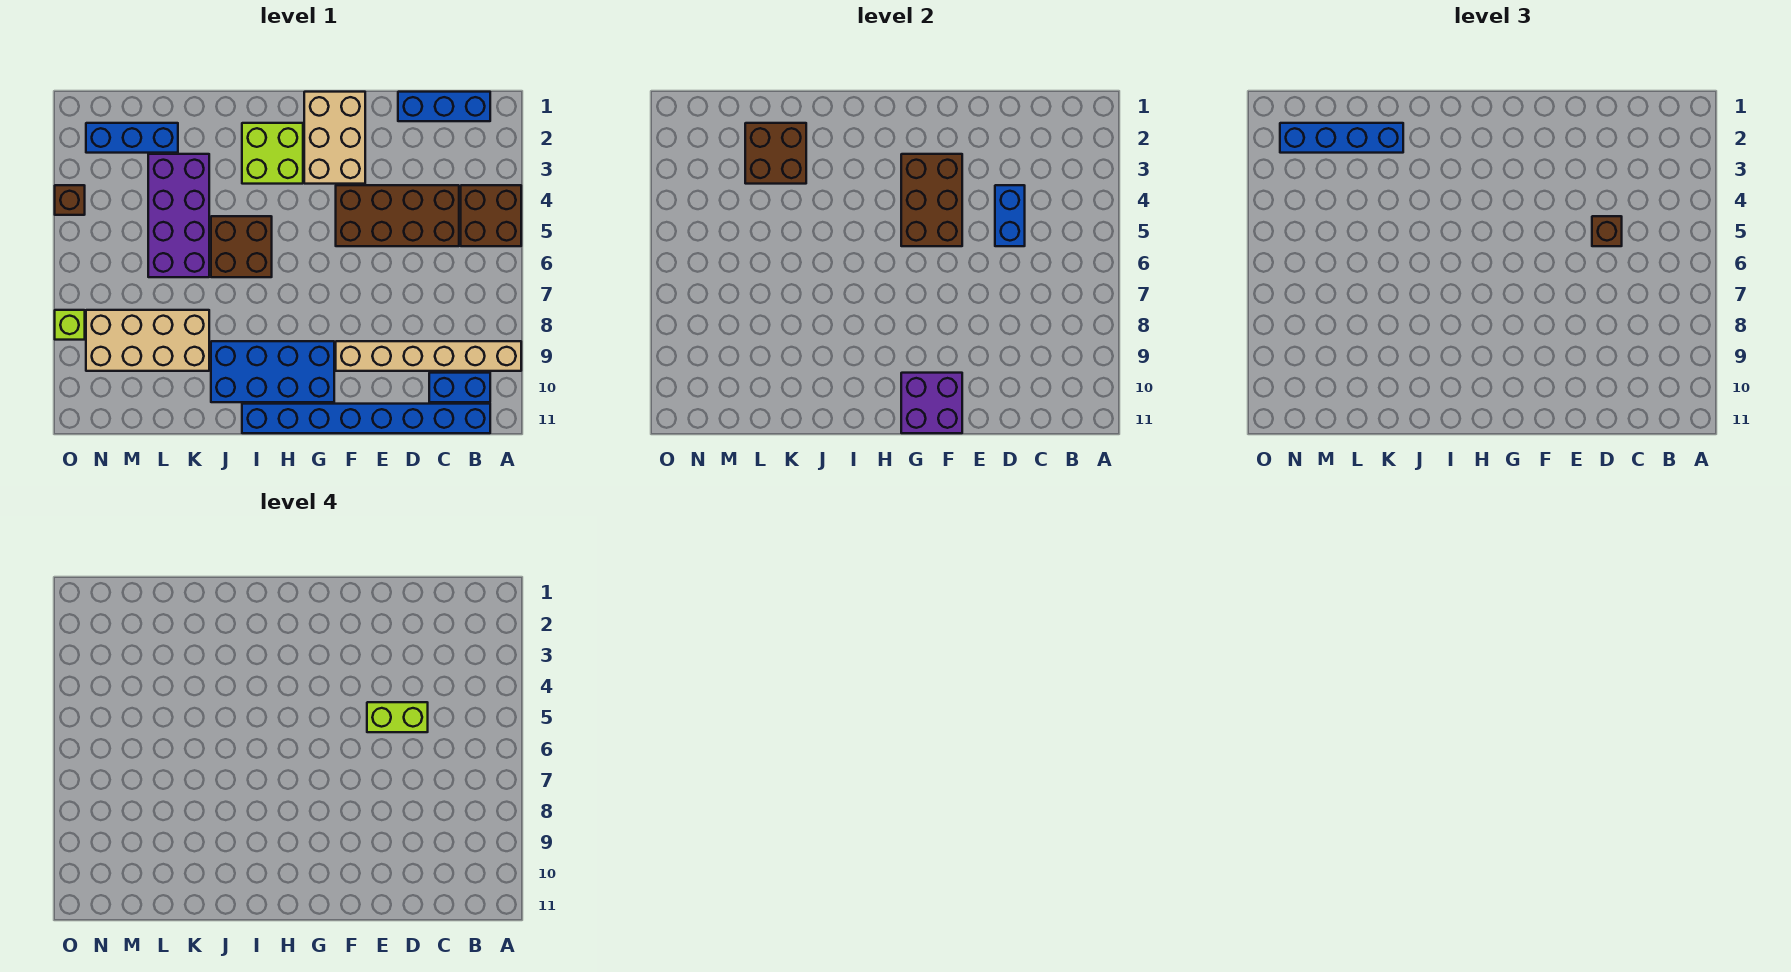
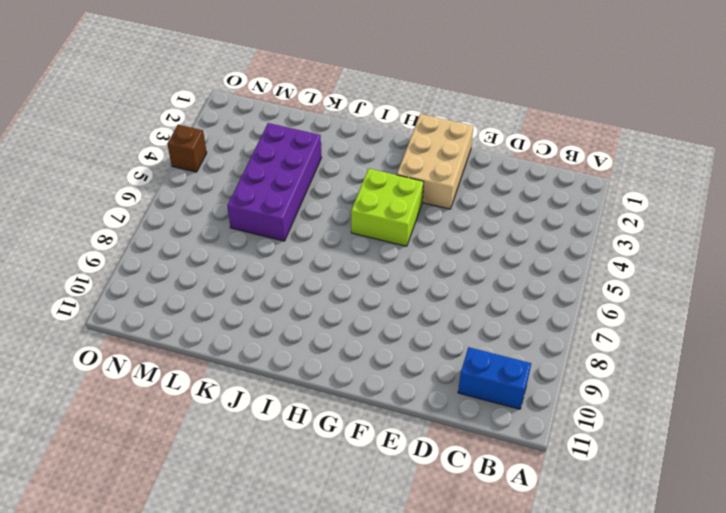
lime 2x2 brick [351,169,424,246] -> lime 2x2 brick moved to [242,123,303,184]
none -> brown 2x2 brick [461,185,521,246]
none -> tan 1x6 brick [336,341,521,371]
none -> blue 1x3 brick [398,92,490,121]

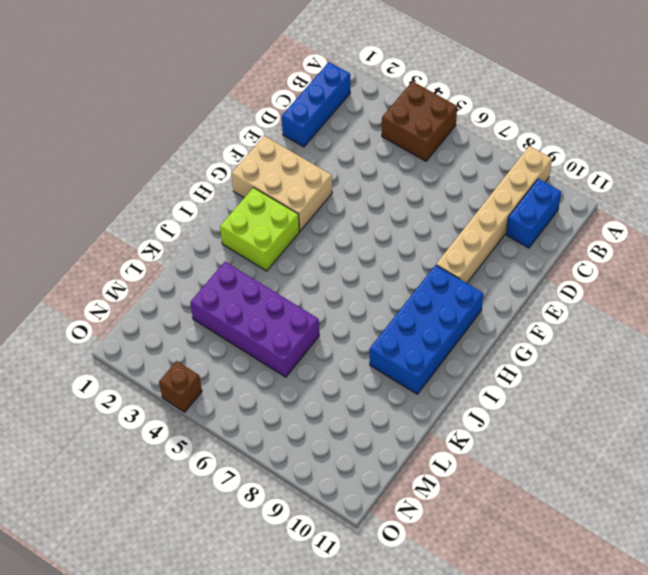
none -> blue 1x8 brick [242,404,490,433]
none -> brown 2x4 brick [336,185,459,246]
none -> brown 2x2 brick [211,216,272,277]

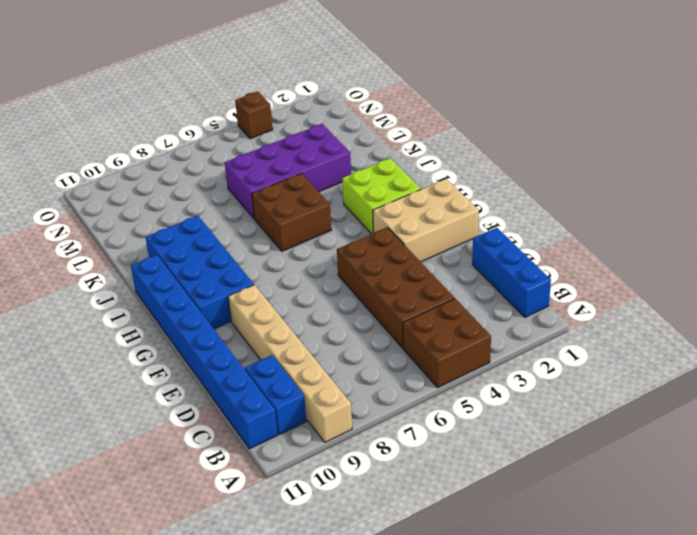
none -> tan 2x4 brick [86,310,209,371]
none -> blue 1x3 brick [86,123,178,153]
none -> lime 1x1 brick [55,310,85,340]

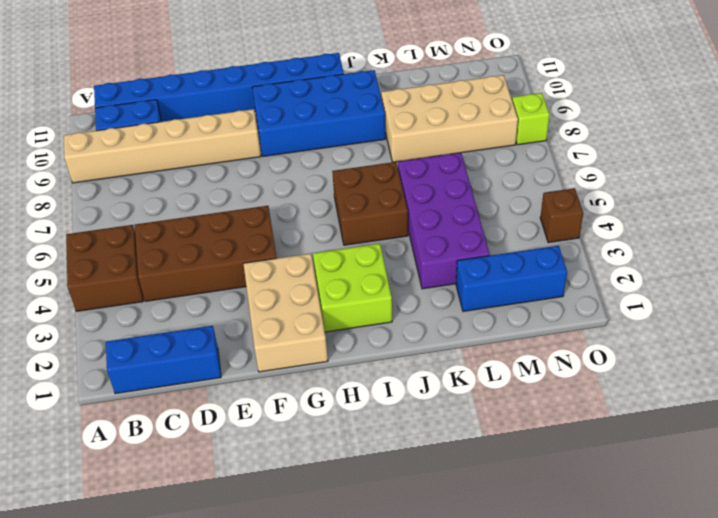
none -> blue 1x2 brick [995,185,1025,246]
none -> brown 2x3 brick [901,154,962,246]
none -> purple 2x2 brick [901,373,962,433]

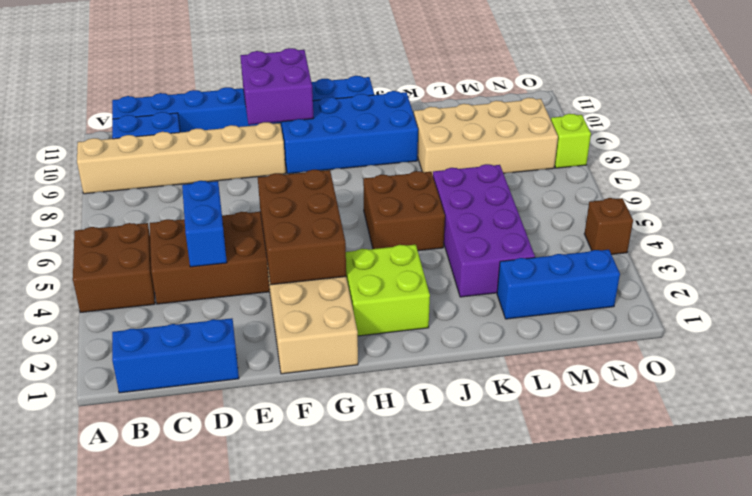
none -> brown 2x2 brick [745,123,806,184]
none -> brown 1x1 brick [1592,216,1622,246]
none -> blue 1x4 brick [1280,123,1403,153]

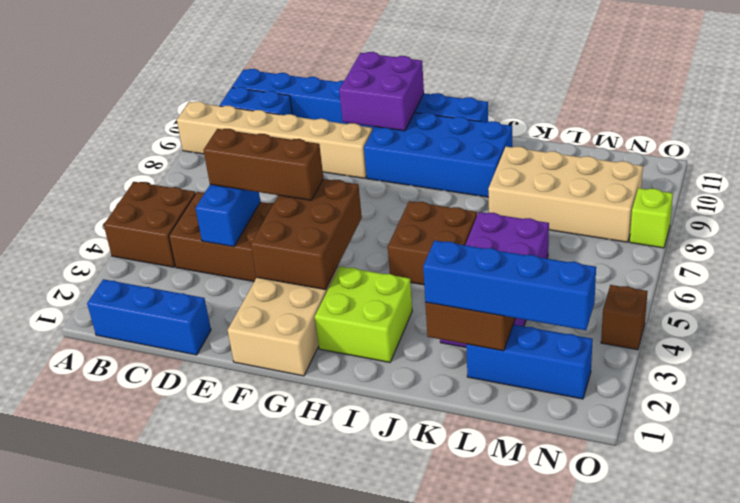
brown 1x3 brick [204,129,323,200] -> brown 1x1 brick [1592,216,1622,246]
none -> lime 1x2 brick [367,702,428,732]

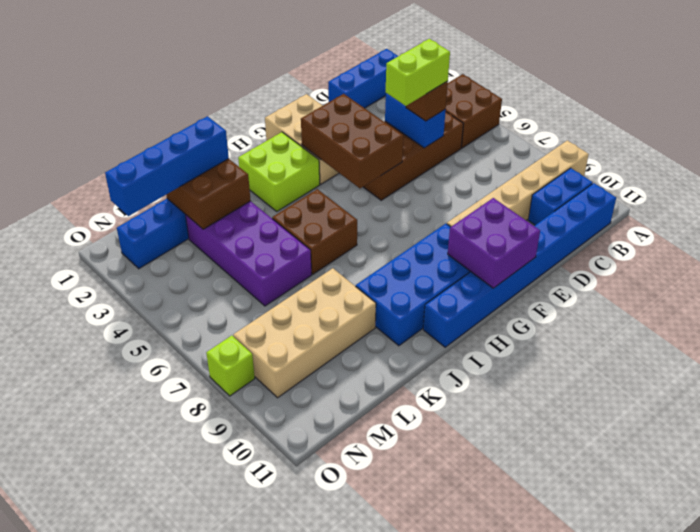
none -> brown 1x1 brick [55,185,85,215]

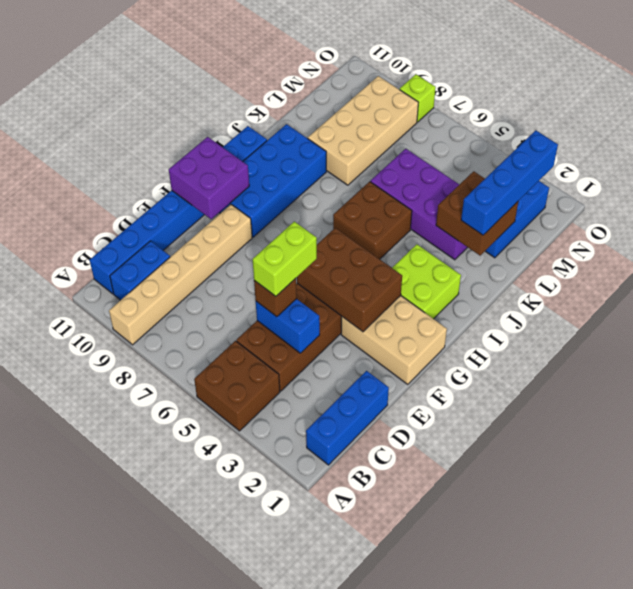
none -> brown 1x1 brick [55,185,85,215]

